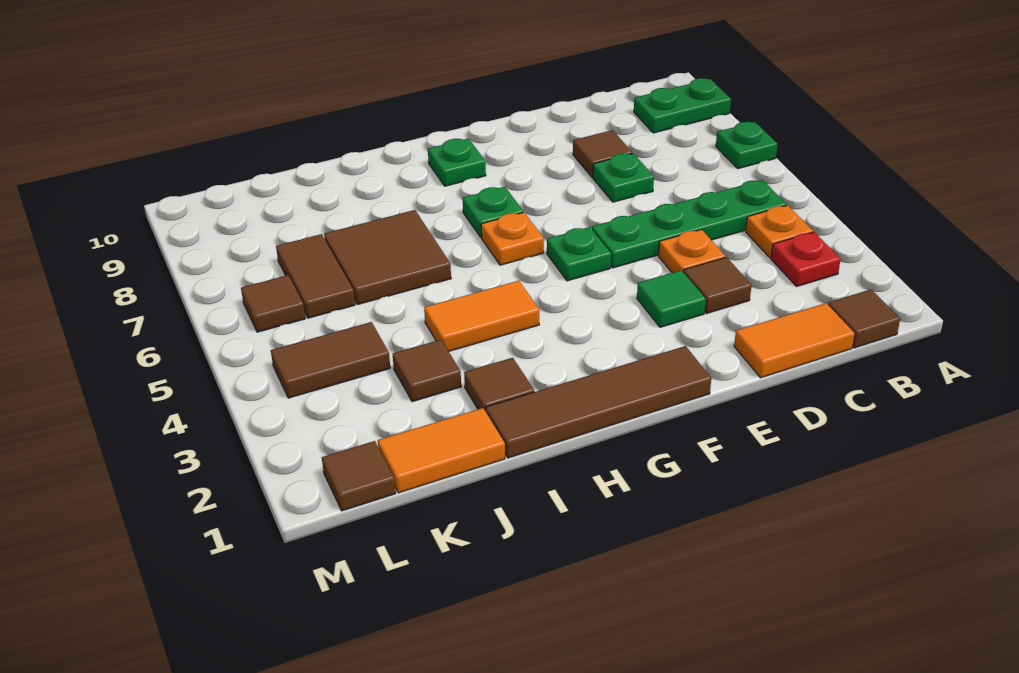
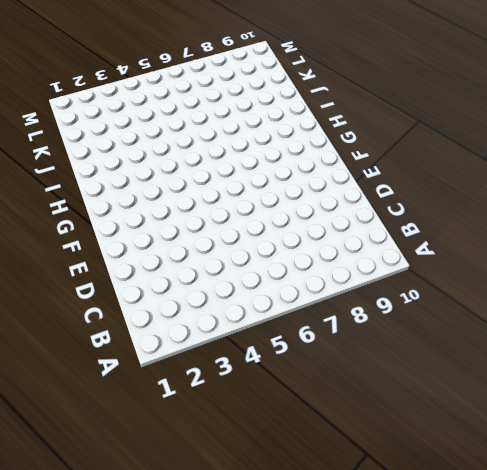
none -> green 1x1 plate [716,122,777,169]
none -> green 1x2 plate [634,78,731,133]
none -> brown 1x1 tile [828,290,900,348]

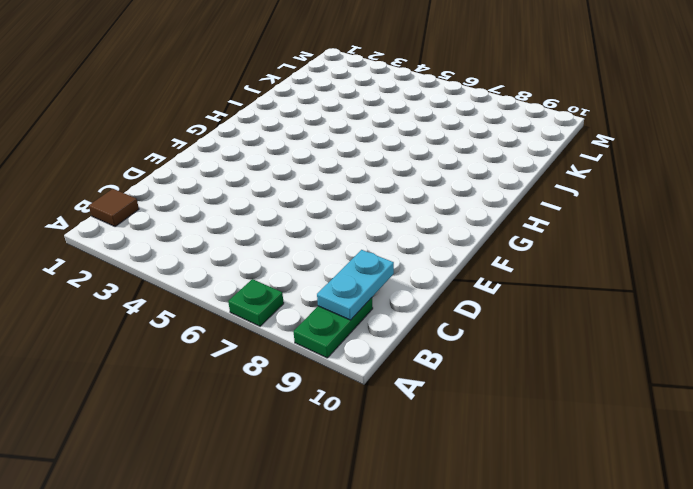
cyan 1x2 plate [317,250,394,320] -> none
none -> red 1x1 plate [771,232,841,286]
none -> orange 1x1 plate [746,205,813,258]
none -> green 1x4 plate [592,180,787,268]

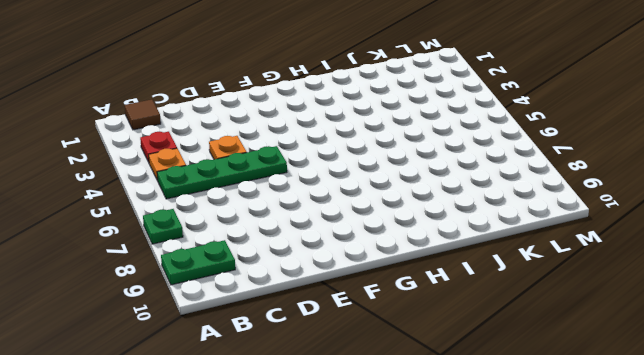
none -> orange 1x2 tile [734,303,855,378]
none -> brown 1x1 tile [684,257,752,314]
none -> green 1x1 plate [593,153,654,202]

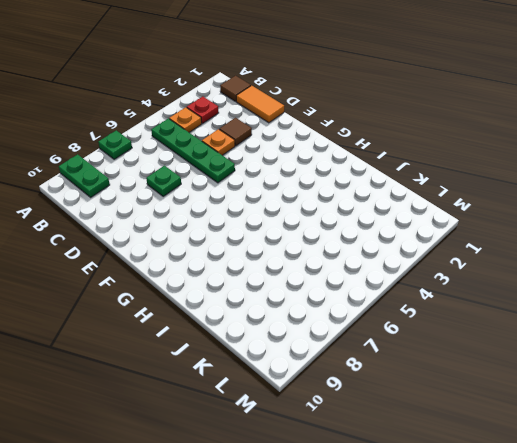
none -> brown 1x1 tile [573,130,632,177]
none -> green 1x1 tile [637,270,706,327]
none -> brown 1x4 tile [486,346,711,458]

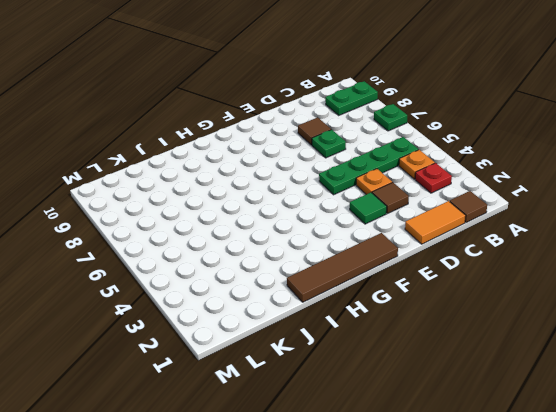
none -> green 1x1 plate [547,227,611,281]
none -> orange 1x1 plate [481,212,544,265]
none -> green 1x1 plate [463,187,523,238]

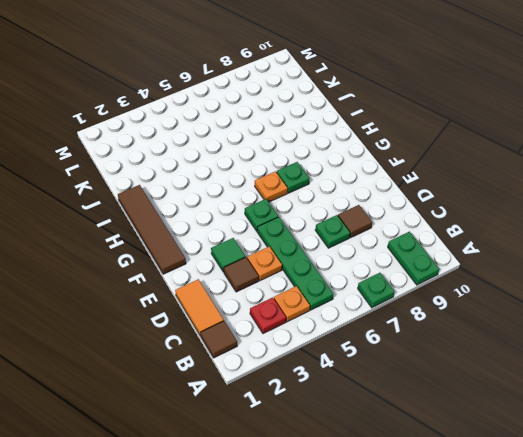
none -> green 1x1 plate [428,139,486,186]
none -> orange 1x2 tile [424,281,539,351]
none -> brown 1x1 tile [464,358,534,412]

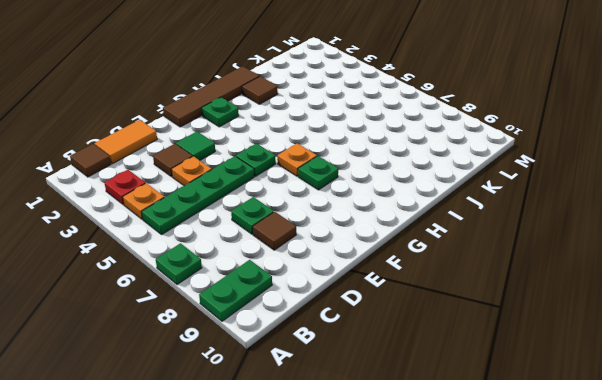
green 1x1 plate [202,97,239,127] -> green 1x1 plate moved to [428,139,486,186]
none -> orange 1x2 tile [424,281,539,351]
none -> brown 2x2 tile [324,210,451,305]
none -> orange 1x2 tile [378,408,505,493]

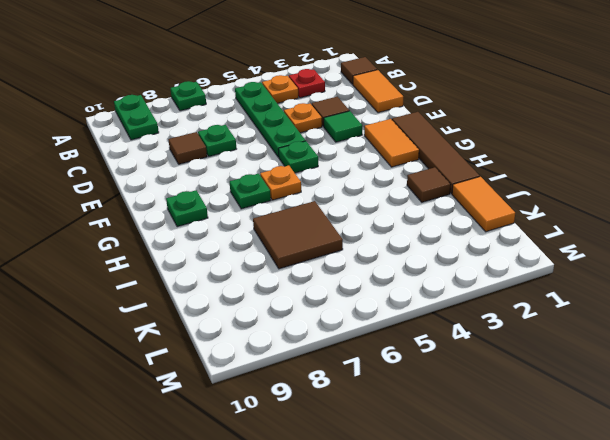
orange 1x2 tile [364,119,419,167] -> orange 1x2 tile moved to [424,281,539,351]
none -> brown 1x1 tile [393,340,461,402]
none -> brown 1x2 tile [271,322,390,398]
none -> brown 1x2 tile [276,234,355,318]

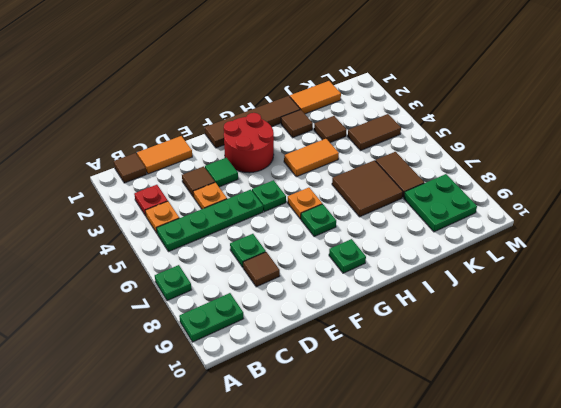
red 2x2 round brick [224,113,274,173] -> none
green 2x2 plate [404,174,477,232] -> none
none -> brown 1x1 tile [322,441,396,511]
none -> brown 1x1 tile [241,275,305,332]

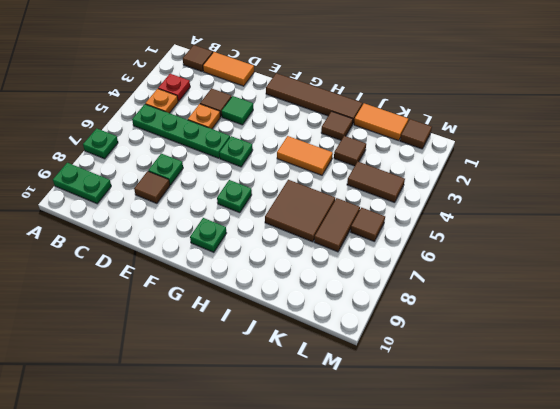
none -> orange 1x1 plate [481,212,544,265]

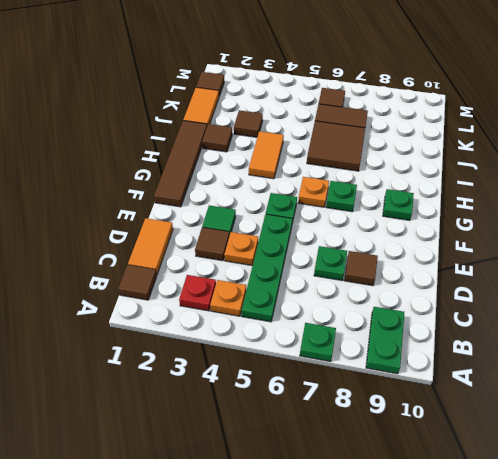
none -> brown 1x2 tile [271,322,390,398]

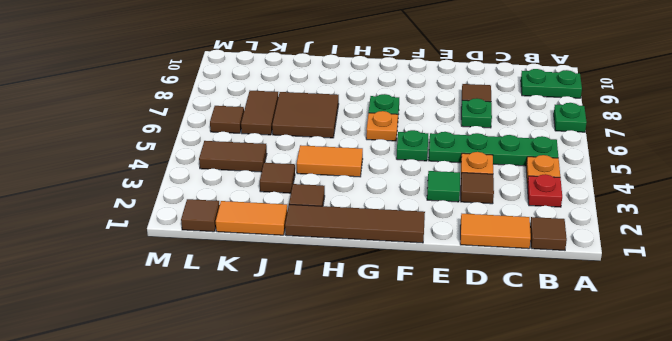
none -> green 1x1 plate [428,139,486,186]

